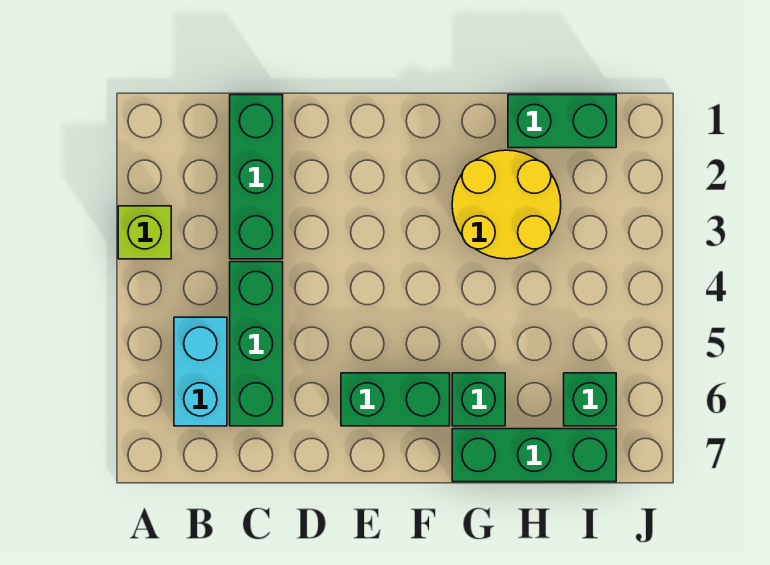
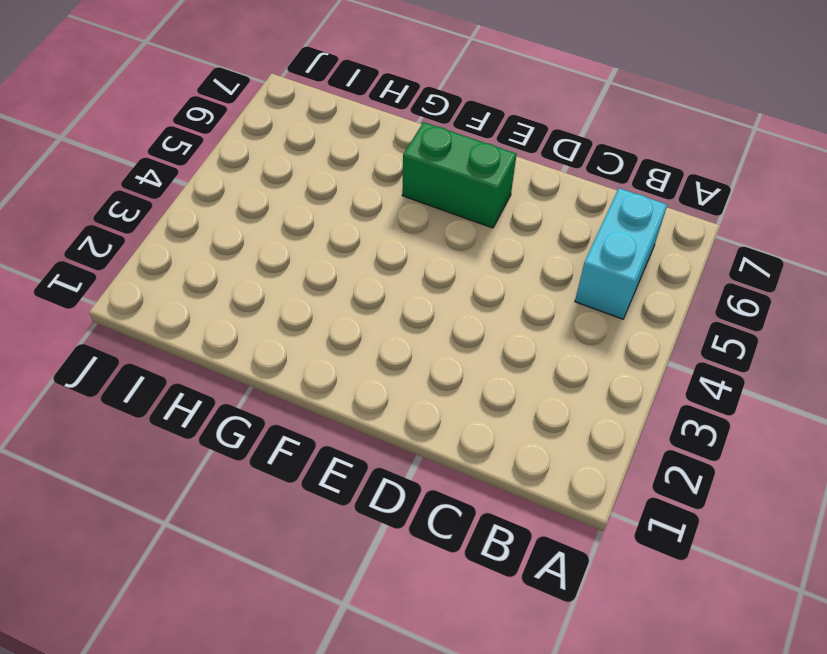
none -> lime 1x1 brick [118,206,171,259]
none -> green 1x3 brick [230,95,283,259]

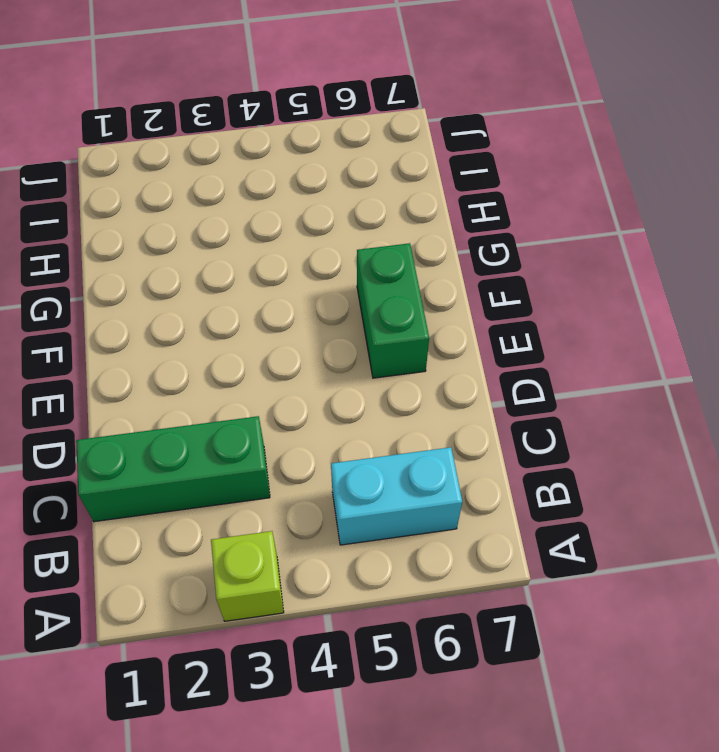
none -> green 1x3 brick [230,262,283,426]
none -> yellow 2x2 round brick [452,150,561,259]

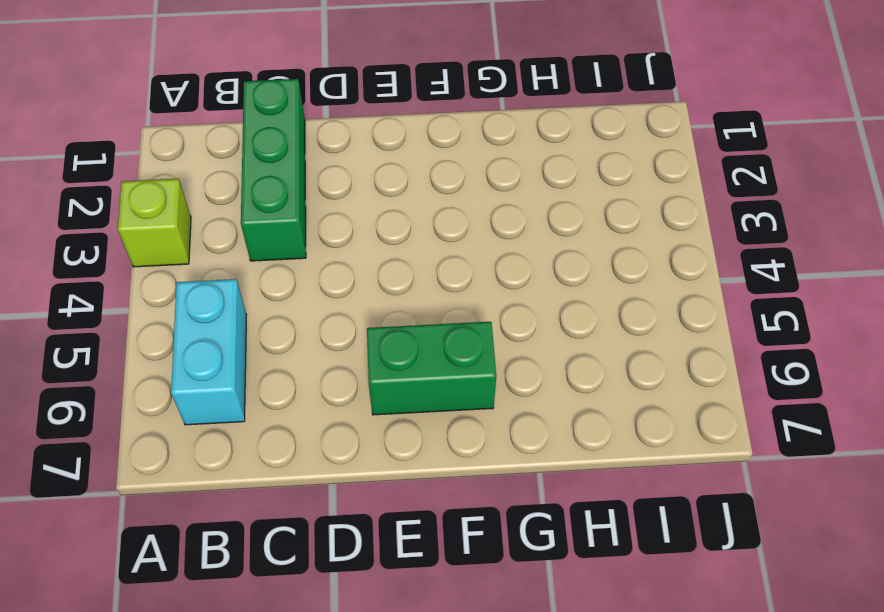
none -> green 1x3 brick [230,262,283,426]
none -> yellow 2x2 round brick [452,150,561,259]

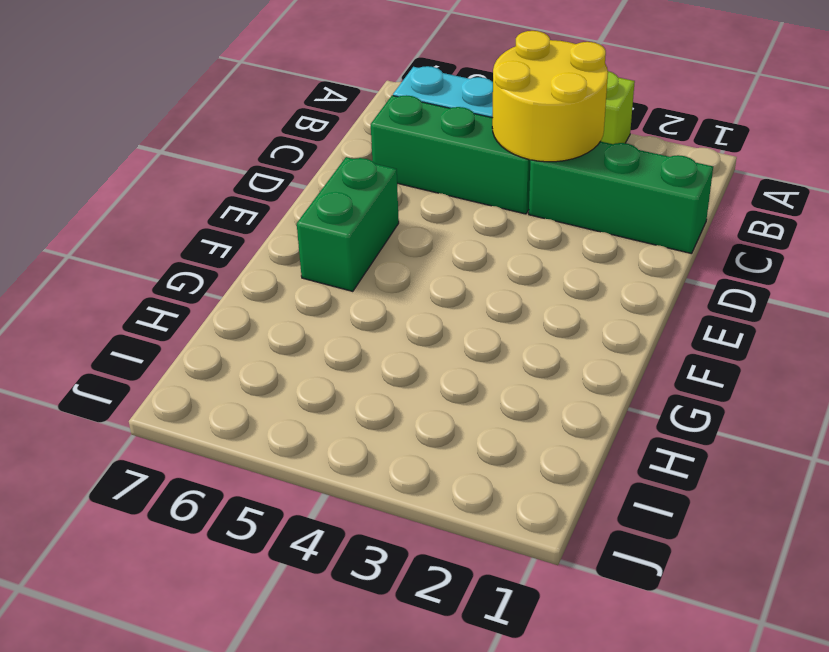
yellow 2x2 round brick [492,31,608,162] -> yellow 2x2 round brick moved to [452,150,561,259]
none -> green 1x1 brick [452,373,505,426]
none -> green 1x3 brick [452,429,616,482]

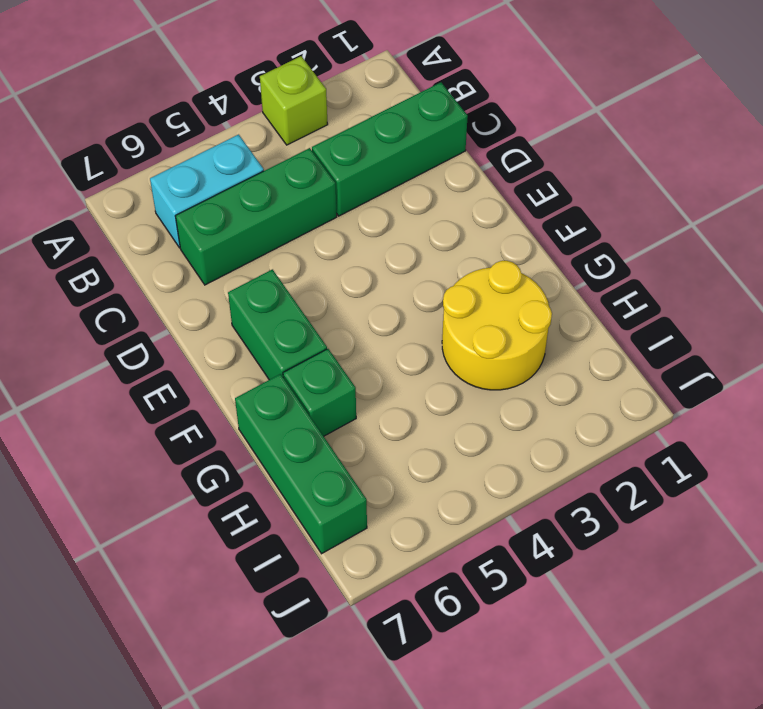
none -> green 1x2 brick [508,95,616,148]
none -> green 1x1 brick [564,373,616,426]

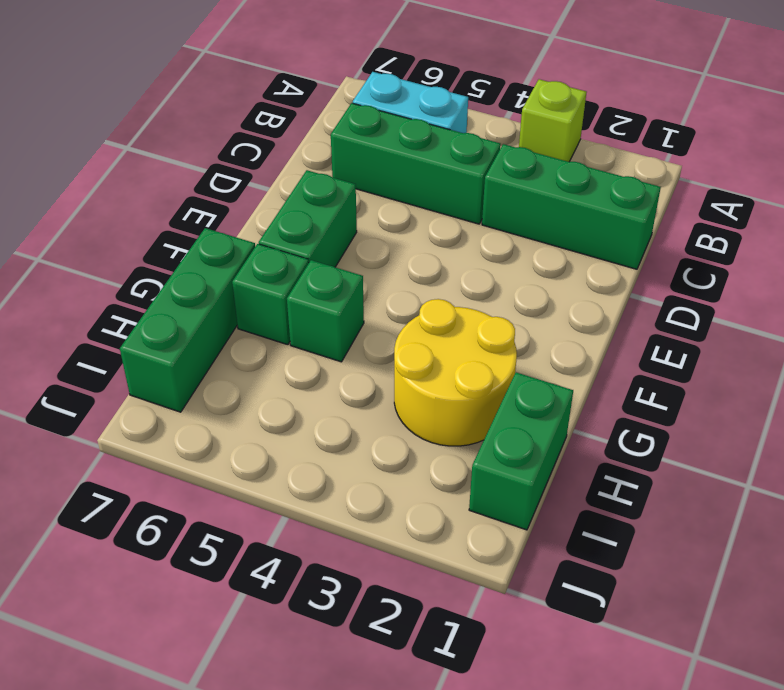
green 1x1 brick [287,260,364,362] -> green 1x1 brick moved to [564,373,616,426]

